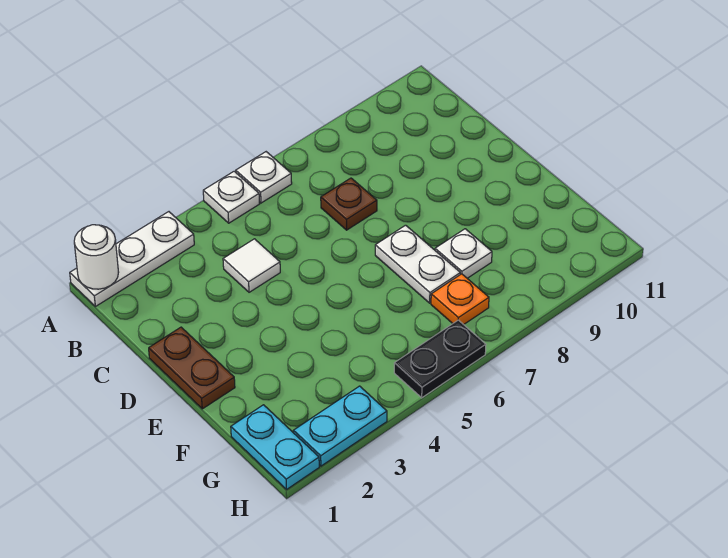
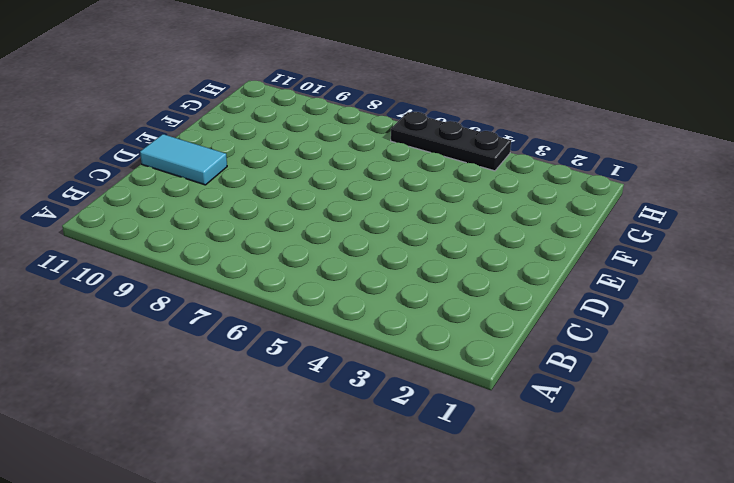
cyan 1x2 tile [140,134,227,185] -> none
black 1x3 plate [391,112,511,171] -> black 1x2 plate [394,320,486,398]
none -> white 1x3 plate [70,212,194,306]
none -> white 1x1 plate [203,171,260,223]
none -> white 1x1 plate [236,152,292,203]

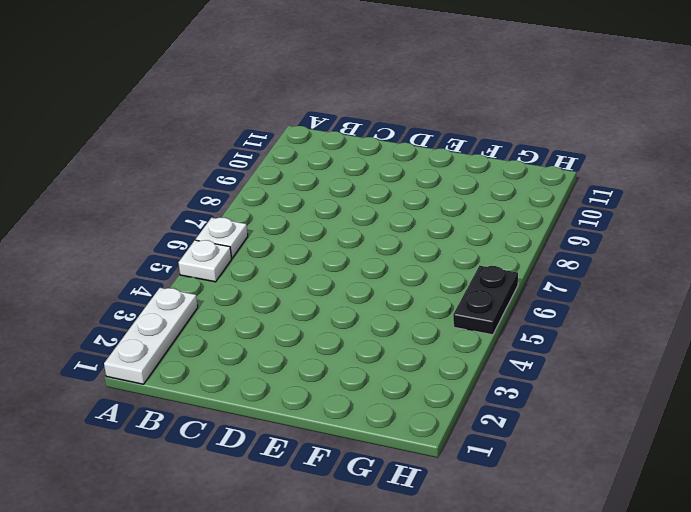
none -> white 1x1 tile [223,239,280,292]
none -> brown 1x1 plate [321,178,377,230]
none -> brown 1x2 plate [149,327,235,409]

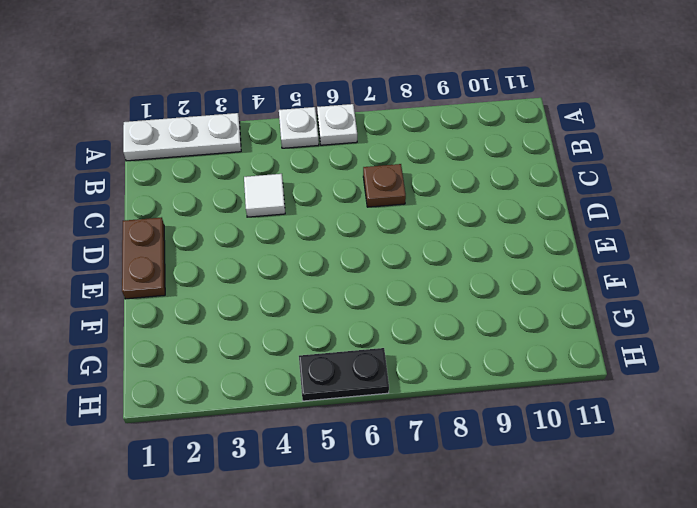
none -> white 1x2 plate [375,225,460,303]
none -> white 1x1 plate [435,229,492,278]
none -> cyan 1x2 plate [231,405,319,490]

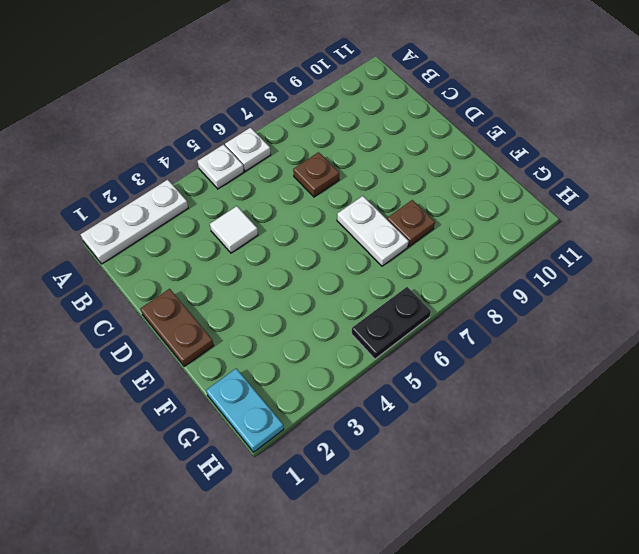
brown 1x1 plate [387,200,435,247] -> white 1x1 plate [435,229,492,278]
none -> orange 1x1 plate [431,274,489,325]
none -> cyan 1x2 plate [293,386,387,466]
none -> white 1x1 round brick [74,225,119,289]

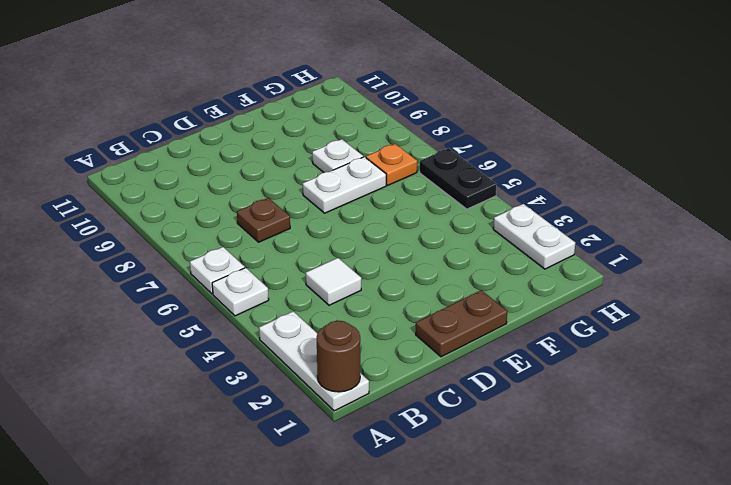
brown 1x1 round brick [317,321,360,392] -> white 1x1 round brick [74,225,119,289]
white 1x2 plate [493,204,575,269] -> cyan 1x2 plate [293,386,387,466]
none -> cyan 1x2 plate [231,405,319,490]

